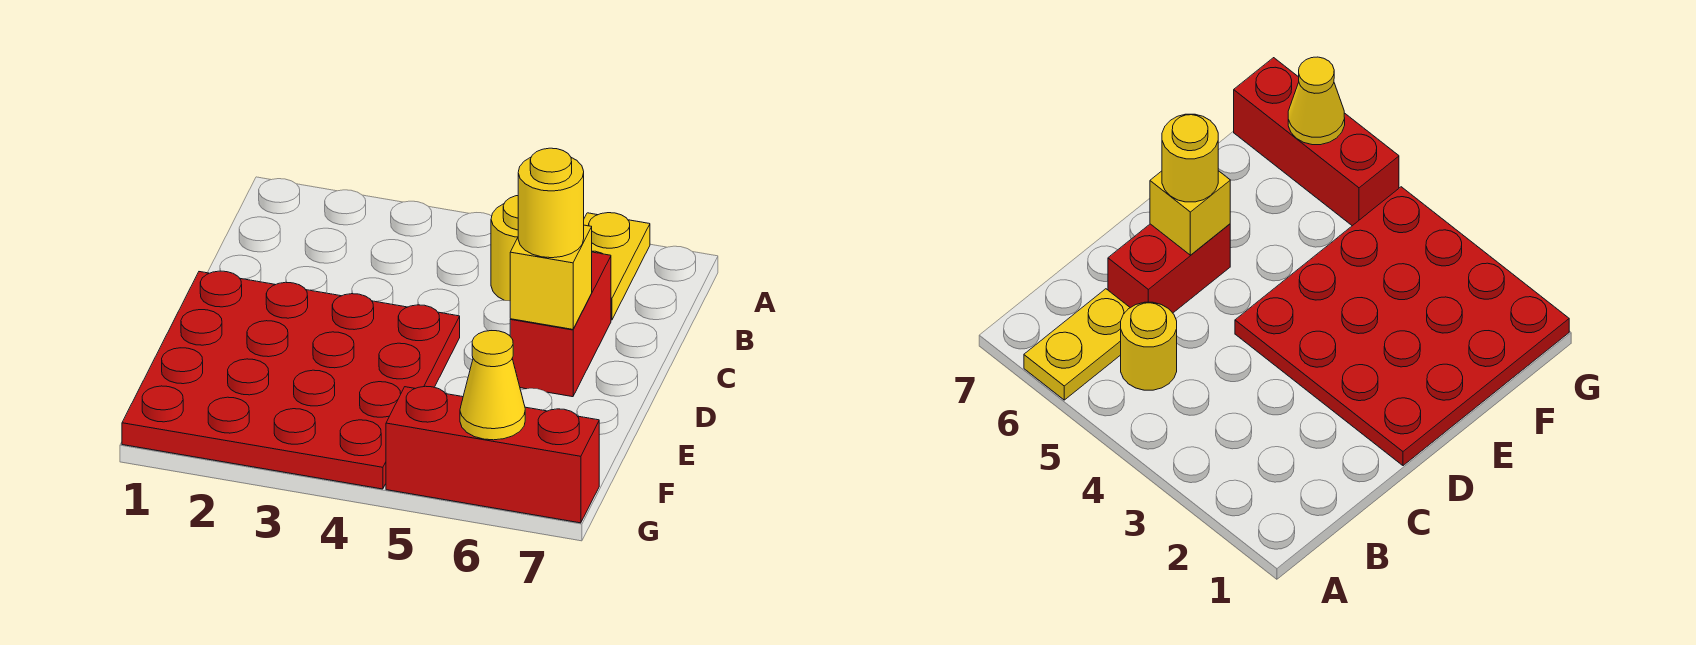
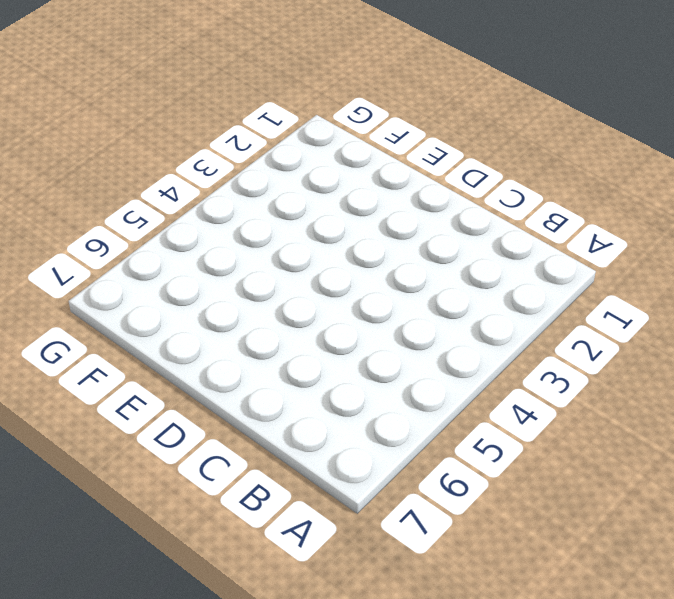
none -> yellow 1x2 plate [584,213,650,320]
none -> yellow 1x1 round brick [491,196,518,301]

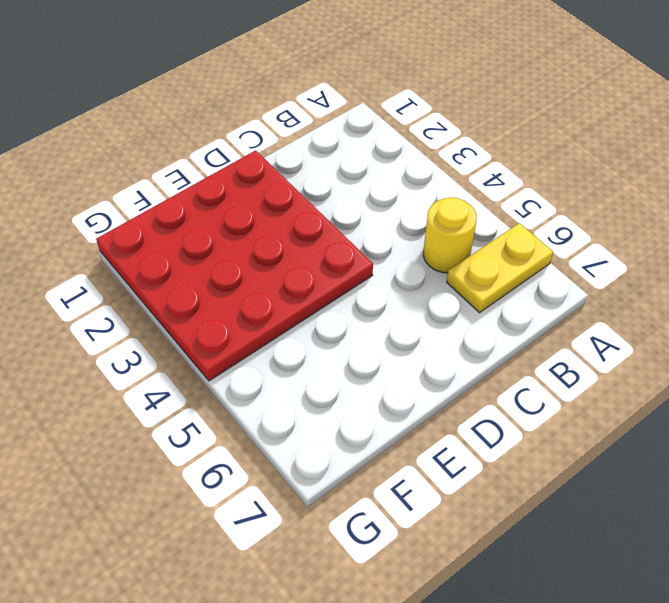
none -> red 1x2 brick [510,252,611,397]
none -> red 1x3 brick [386,386,599,523]

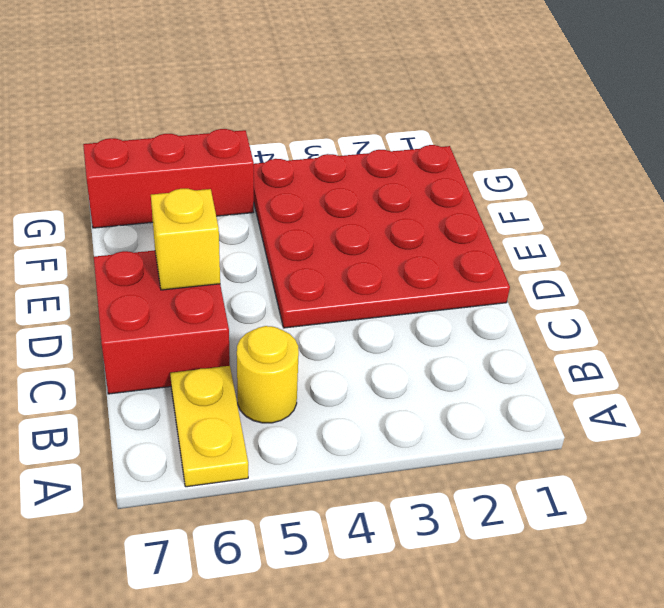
red 2x2 brick [94,251,230,394] -> red 1x2 brick [510,252,611,397]
none -> yellow 1x1 cone [460,331,525,440]
none -> yellow 1x1 round brick [518,148,584,258]

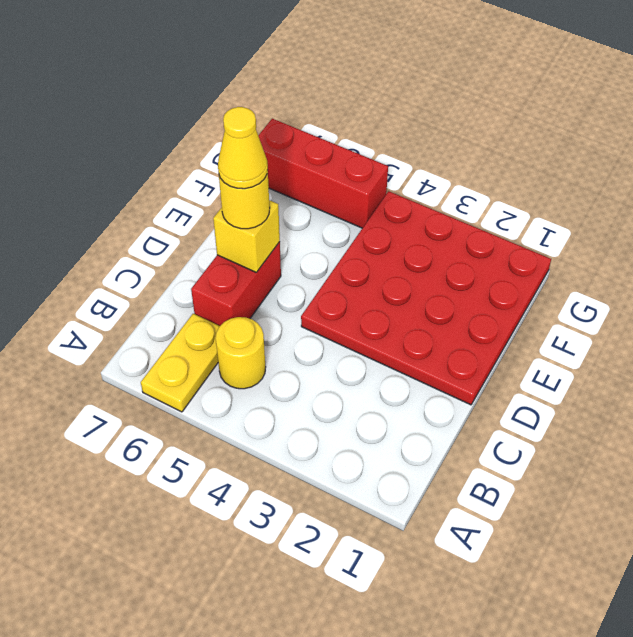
yellow 1x1 cone [218,107,268,189] -> yellow 1x1 cone moved to [460,331,525,440]

